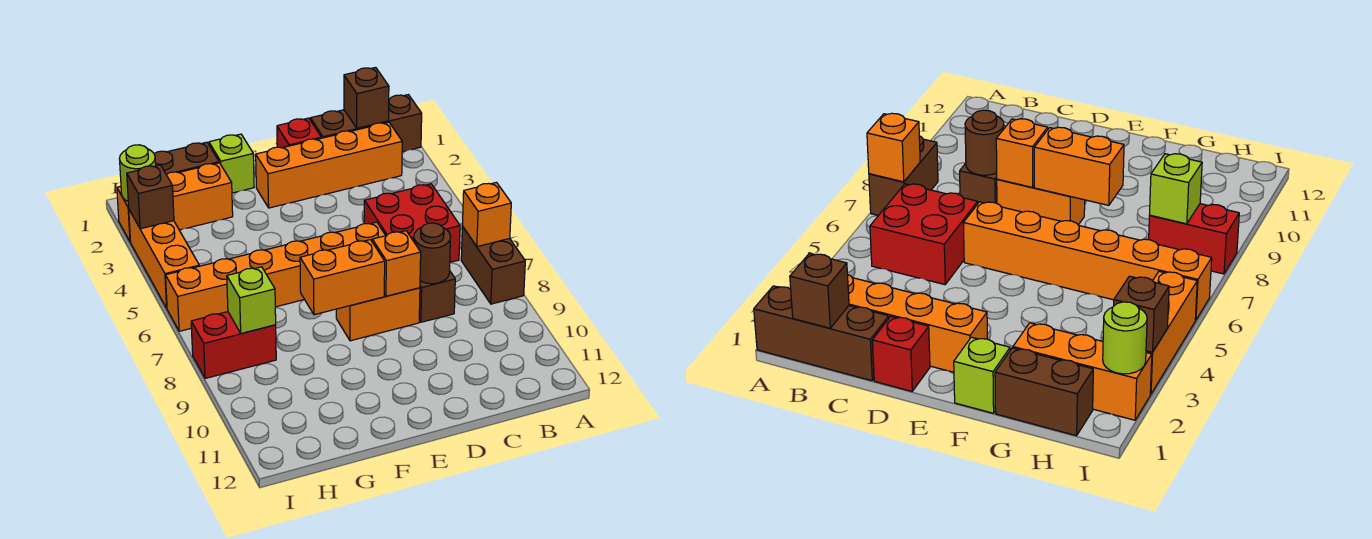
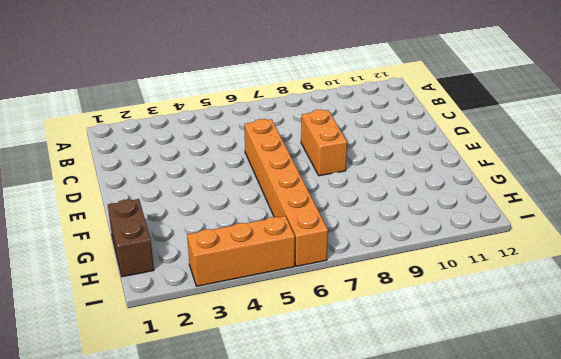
none -> brown 1x3 brick [310,95,422,152]
none -> brown 1x2 brick [461,226,525,304]
none -> orange 1x4 brick [256,122,402,208]

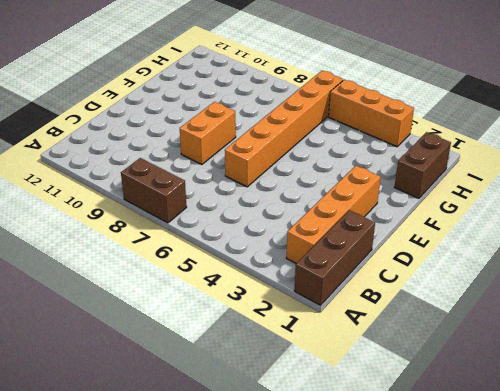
none -> red 2x2 brick [364,184,460,262]
none -> brown 1x1 brick [419,272,455,322]
none -> red 1x1 brick [277,118,321,148]

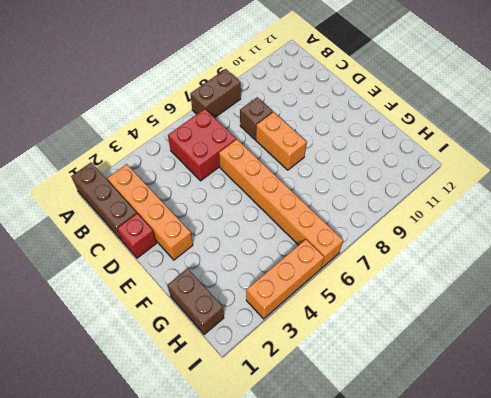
none -> lime 1x1 brick [209,134,254,193]
none -> orange 1x3 brick [117,163,233,242]
none -> red 1x2 brick [191,312,276,378]

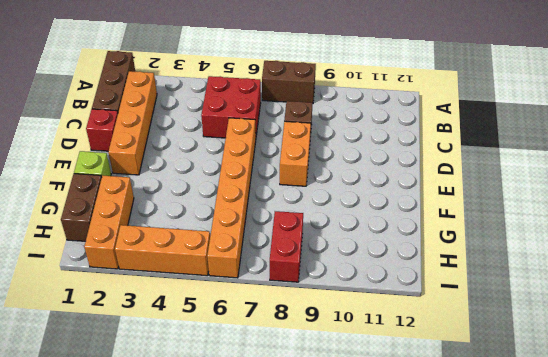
none -> orange 1x1 brick [462,182,511,247]
none -> brown 1x1 brick [344,67,389,128]
none -> brown 1x1 round brick [414,223,451,284]

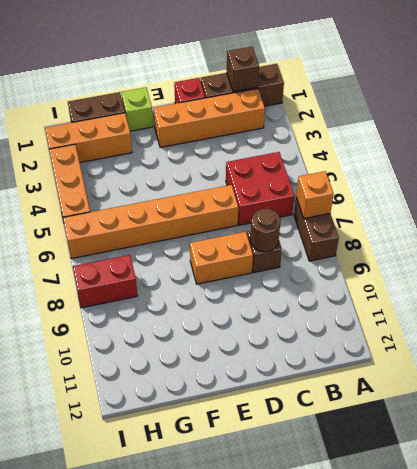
none -> orange 1x1 brick [372,231,421,296]
none -> orange 1x2 brick [300,240,385,315]
none -> lime 1x1 brick [227,267,276,334]

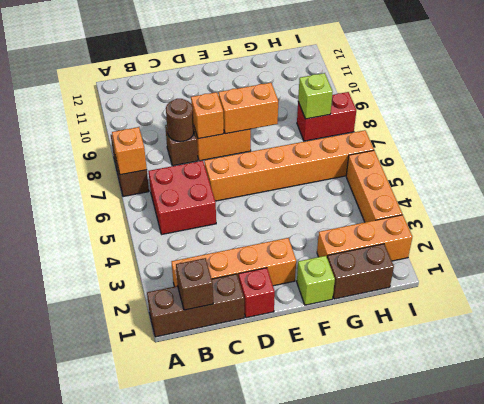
none -> lime 1x1 round brick [119,145,156,201]
none -> brown 1x1 brick [127,165,174,229]

